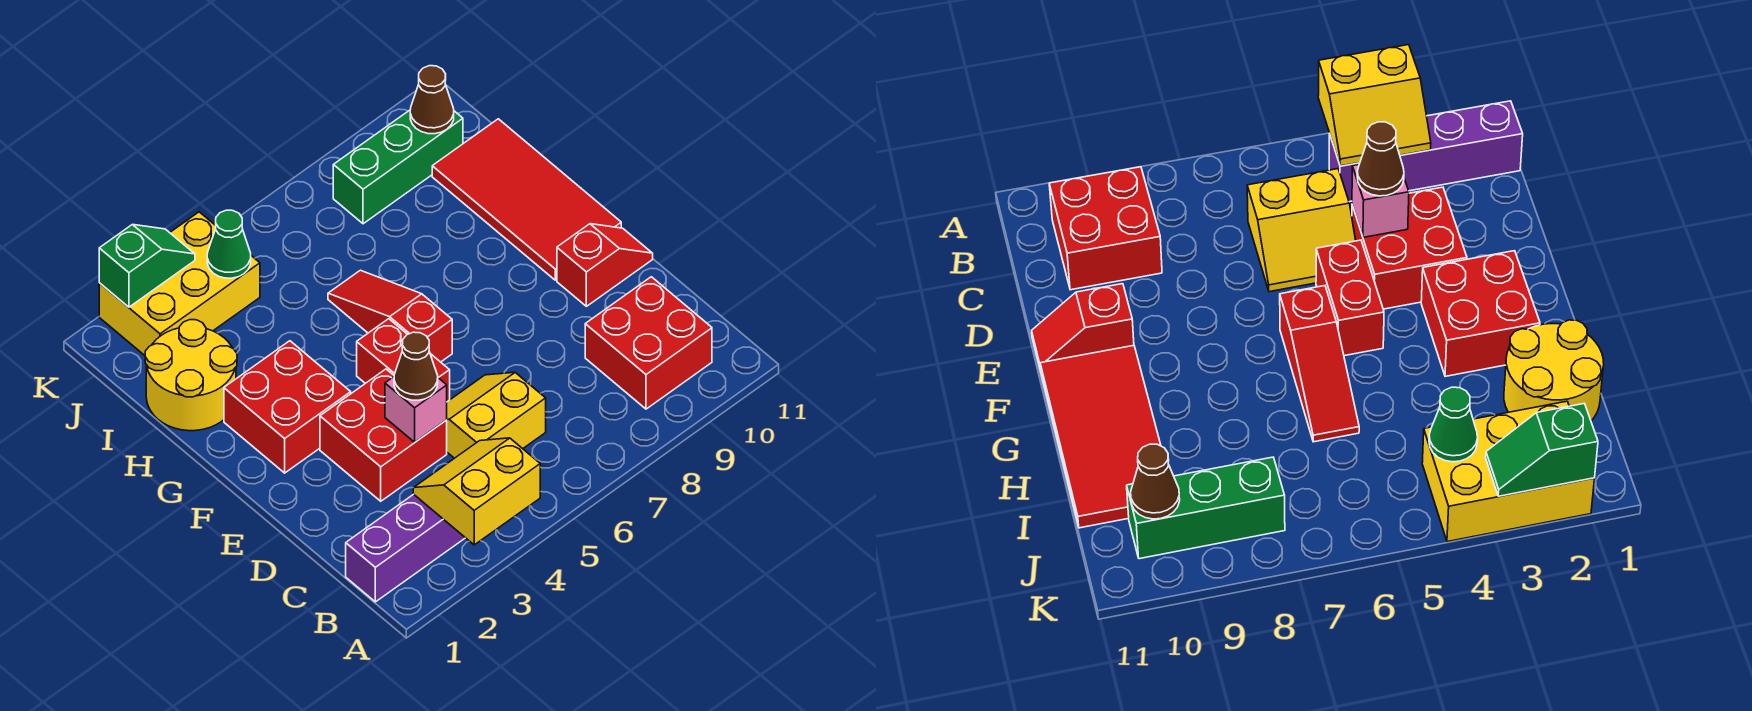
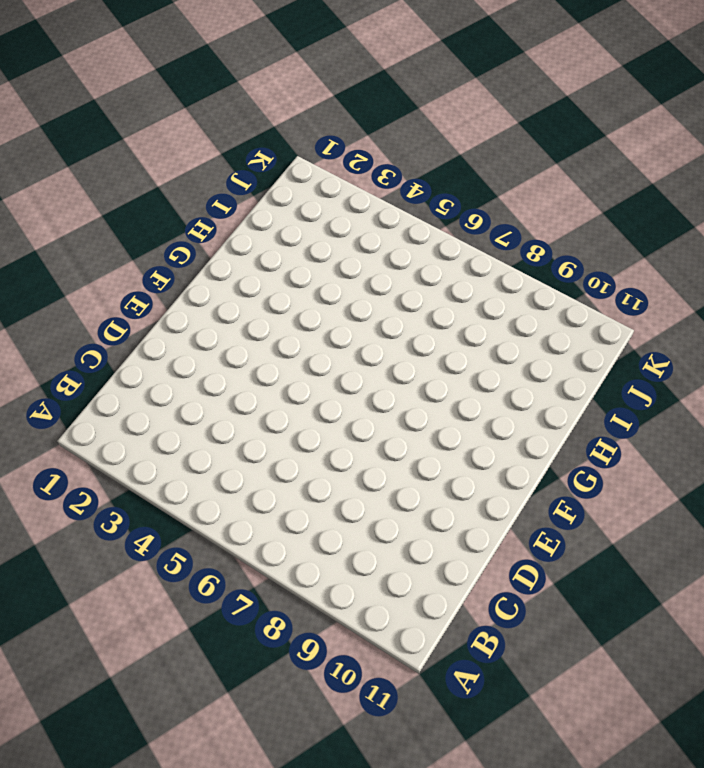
none -> purple 1x4 brick [346,494,465,602]
none -> red 2x2 brick [585,277,712,409]
none -> yellow 2x2 slope [447,372,546,458]

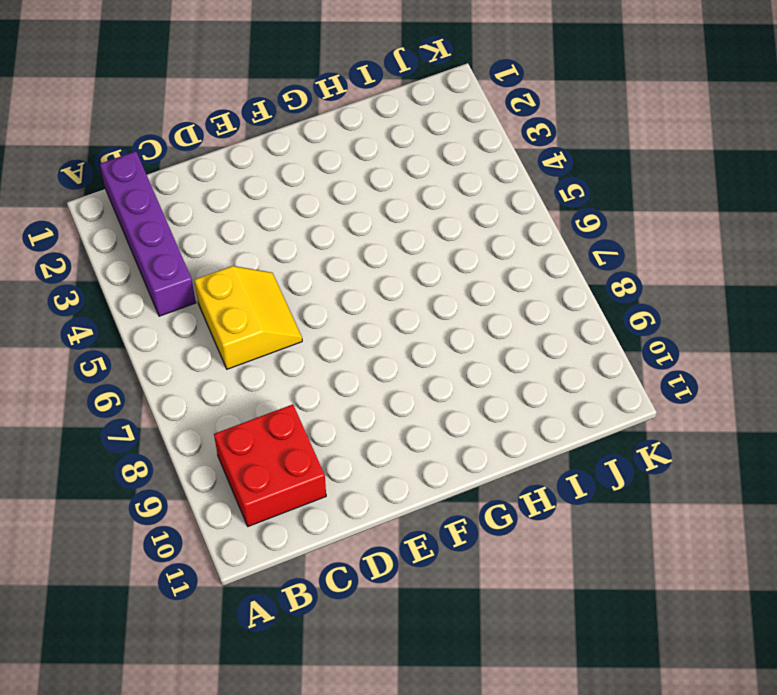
none -> red 2x2 brick [320,369,447,501]
none -> red 1x2 brick [357,319,450,402]
none -> red 1x2 slope [557,224,653,306]

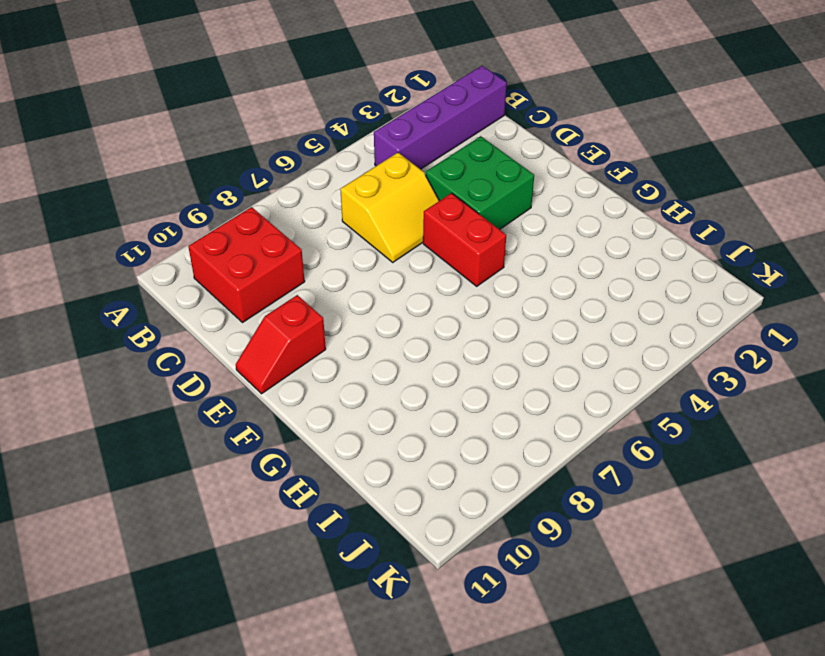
green 2x2 brick [426,136,534,230] -> red 2x2 brick [320,369,447,501]
none -> red 2x2 brick [224,341,351,473]
none -> red 1x3 slope [328,270,452,362]
none -> red 2x4 tile [432,119,621,280]

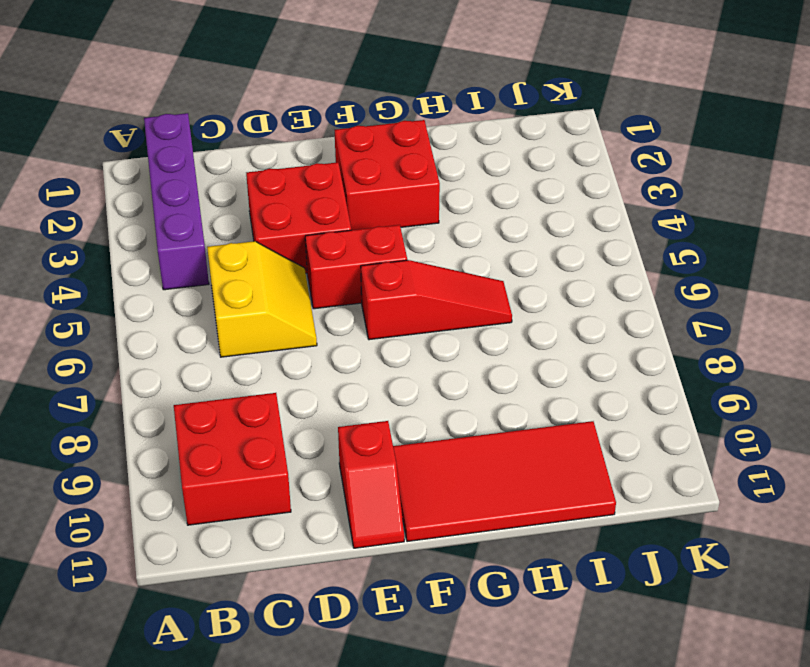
none -> yellow 2x2 round brick [145,320,237,431]
none -> yellow 2x3 brick [99,212,260,355]
none -> green 1x3 brick [333,110,463,224]

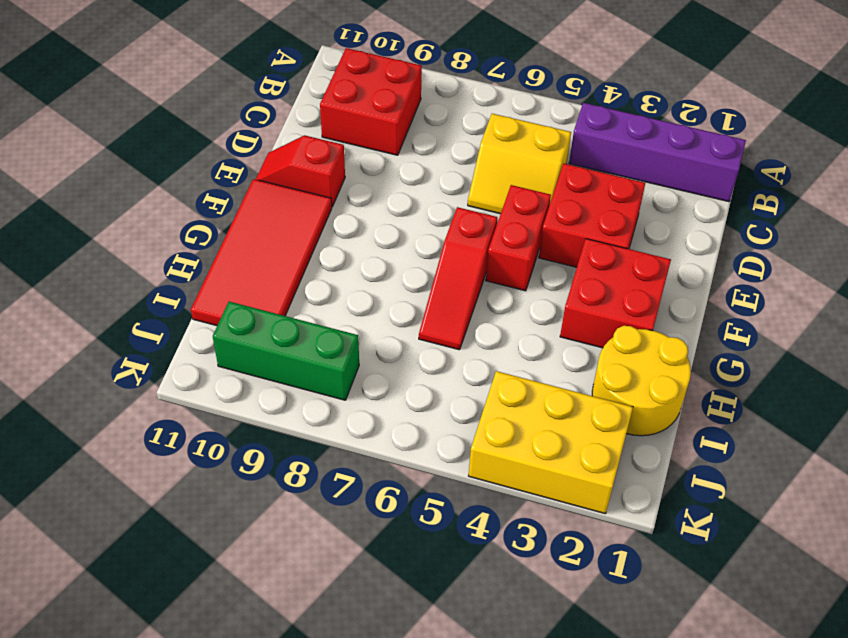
none -> yellow 2x2 slope [413,438,540,545]
none -> pink 1x1 brick [385,377,447,442]
none -> green 1x1 cone [207,210,251,278]

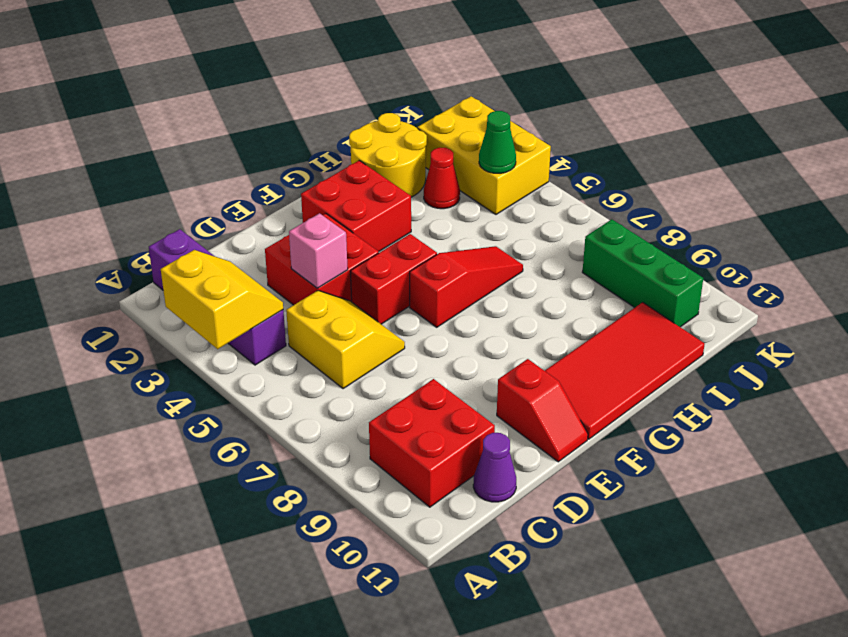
purple 1x1 cone [473,433,516,502] -> none
red 1x1 cone [424,148,460,209] -> none
none -> brown 1x1 cone [410,66,454,134]
none -> green 1x2 slope [99,225,195,307]
none -> brown 1x1 cone [394,332,438,400]

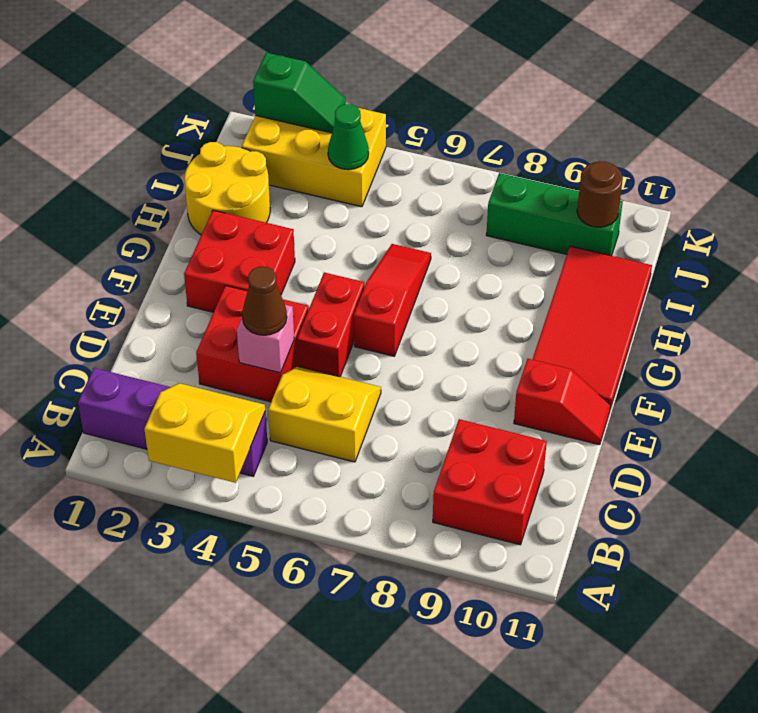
brown 1x1 round brick [577,161,623,227] -> brown 1x1 cone [410,66,454,134]

